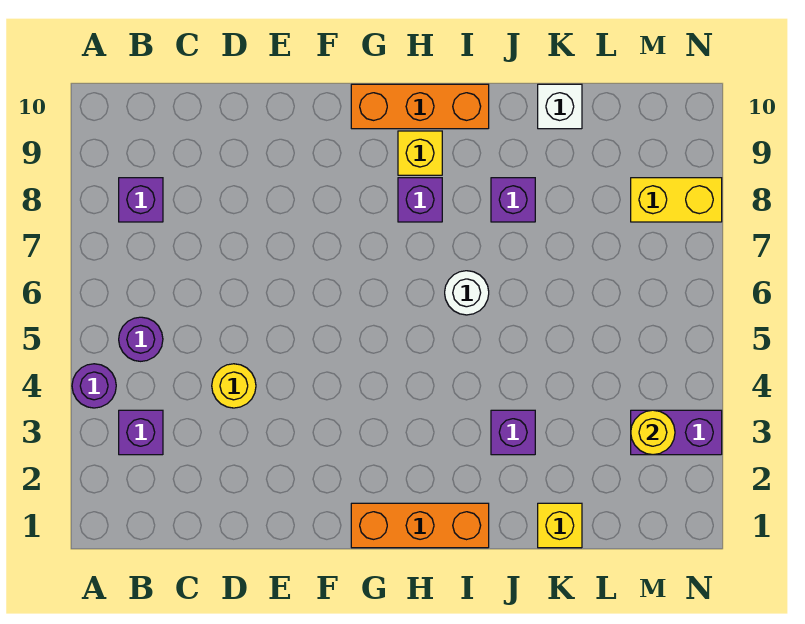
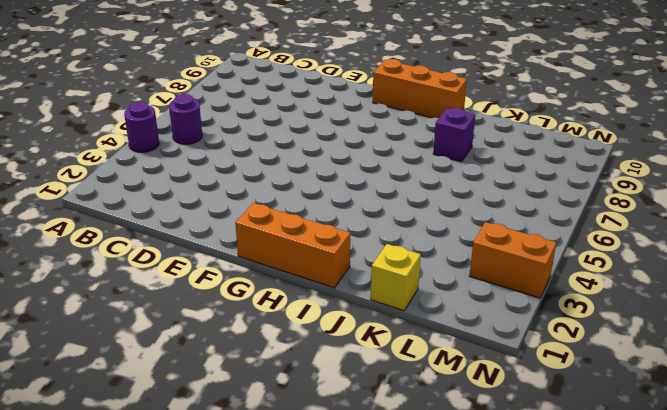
orange 1x2 brick [470,222,556,298] -> purple 1x2 brick [631,410,722,455]
none -> purple 1x1 brick [119,410,163,455]
none -> purple 1x1 brick [119,178,163,222]
none -> yellow 1x1 round brick [212,364,256,408]

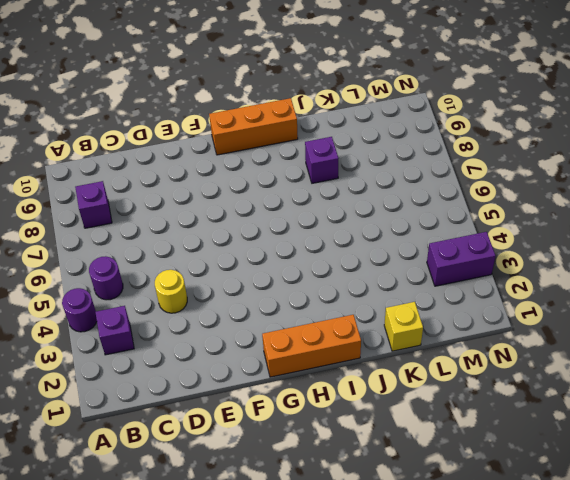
none -> purple 1x1 brick [398,178,442,222]
none -> yellow 1x1 brick [398,131,442,175]
none -> white 1x1 round brick [445,271,489,315]

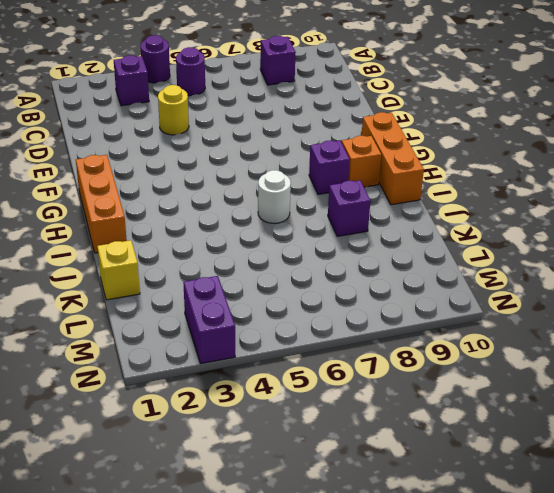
orange 1x1 brick [342,136,381,187] -> yellow 1x1 brick [398,131,442,175]
none -> purple 1x1 brick [491,410,535,455]
none -> white 1x1 brick [538,84,582,129]
none -> yellow 1x2 brick [631,178,722,222]

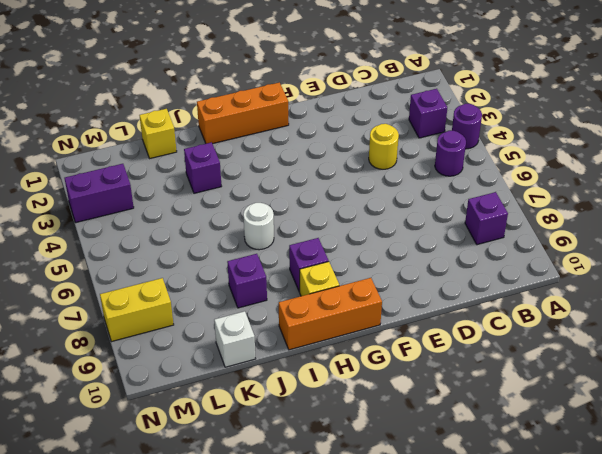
none -> yellow 1x1 round brick [631,410,675,455]

